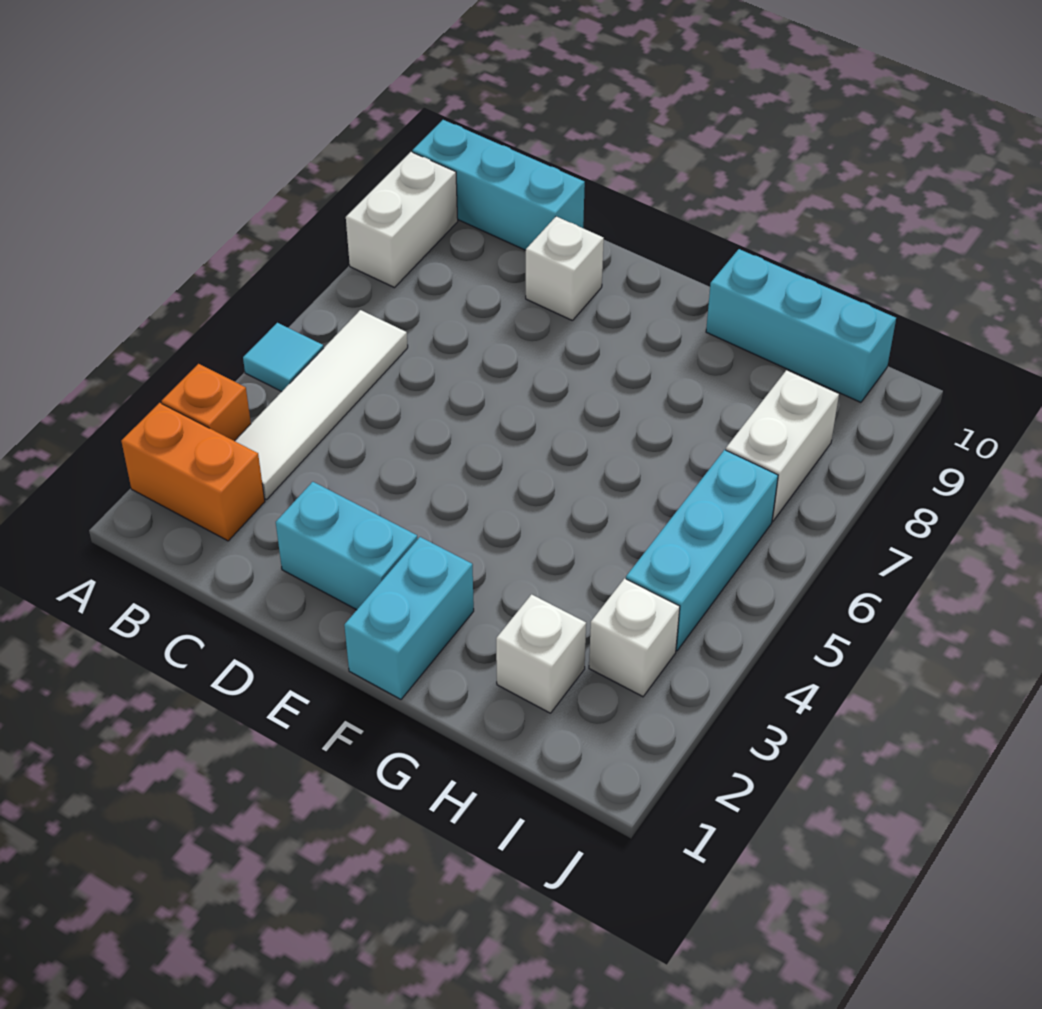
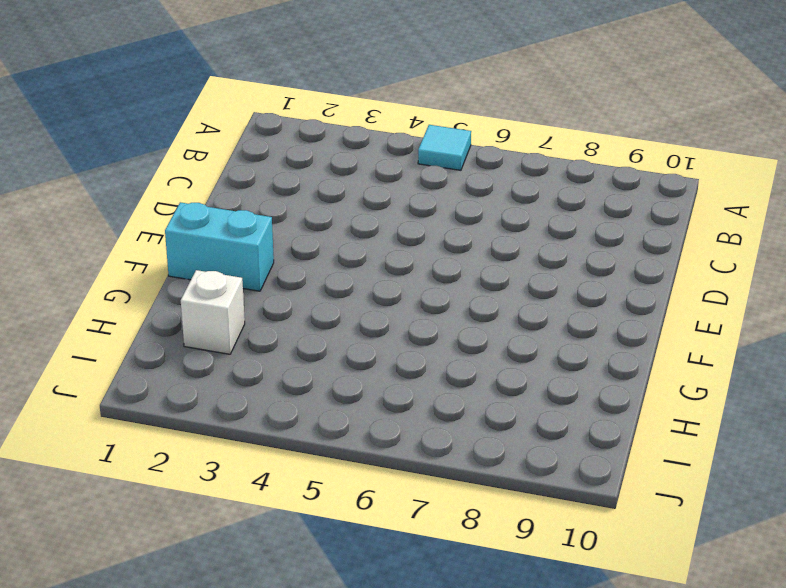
none -> orange 1x2 brick [121,403,265,541]
none -> orange 1x1 brick [162,364,251,441]
none -> white 1x2 brick [346,152,458,288]

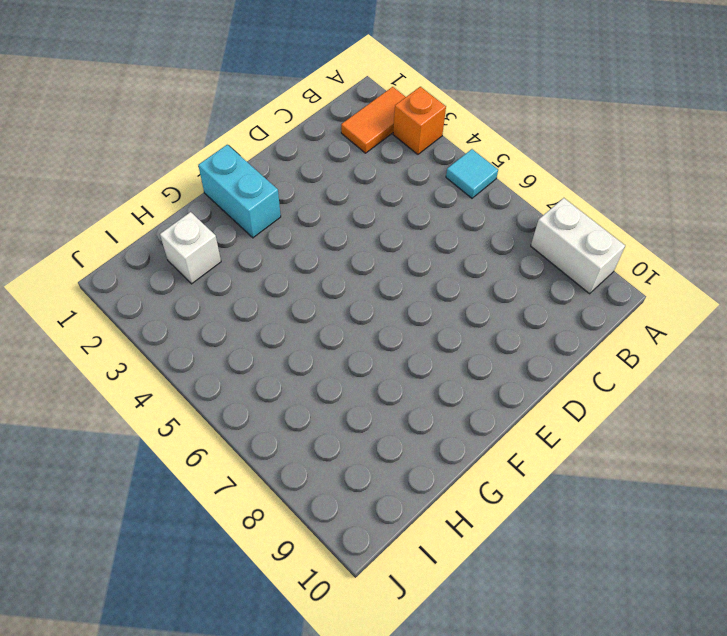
orange 1x2 tile [341,87,405,153] -> orange 1x2 brick [121,403,265,541]
none -> cyan 1x3 brick [412,120,585,250]
none -> white 1x4 tile [235,310,408,500]
none -> cyan 1x2 brick [276,482,418,610]

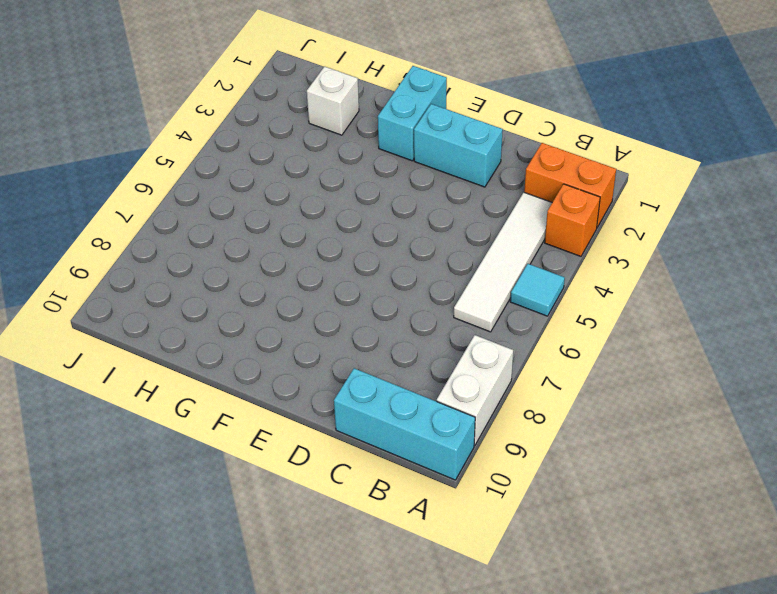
none -> white 1x1 brick [526,216,604,321]
none -> cyan 1x3 brick [706,249,896,402]
none -> white 1x1 brick [589,578,680,697]

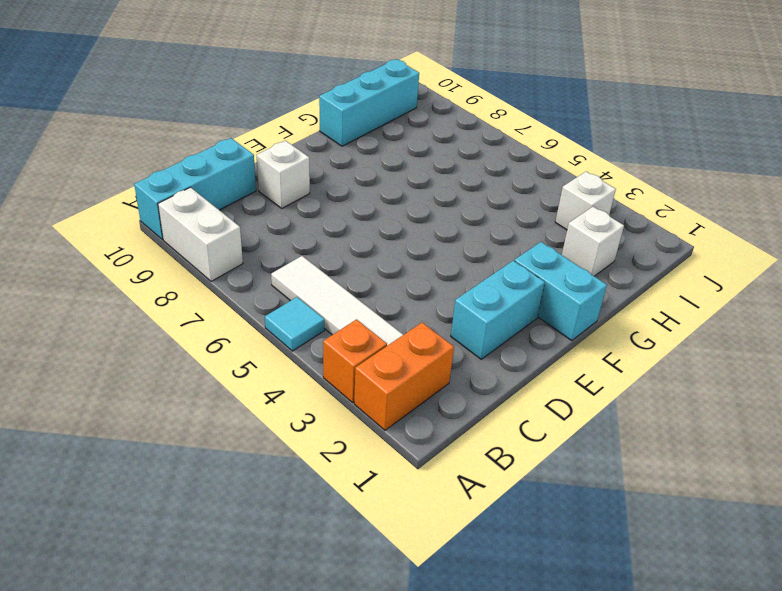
none -> cyan 1x3 brick [626,450,778,651]
none -> white 1x2 brick [726,370,839,521]

